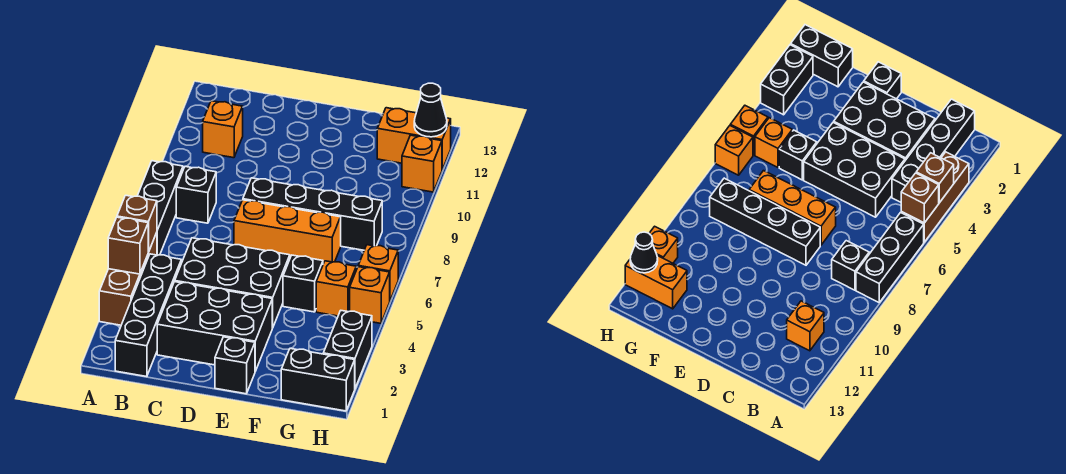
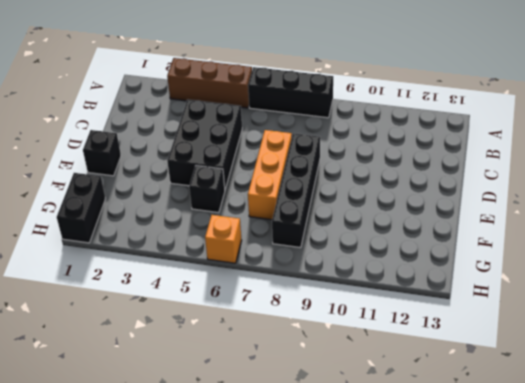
none -> black 1x4 brick [115,254,181,377]
none -> black 1x1 brick [176,166,216,223]
none -> orange 1x1 brick [203,101,243,158]

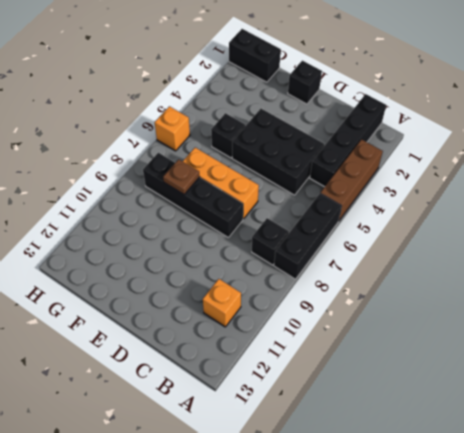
brown 1x1 plate [163,159,199,194] -> none
none -> black 2x3 brick [157,282,272,371]
none -> orange 1x1 brick [316,261,356,316]
none -> orange 1x2 brick [377,108,451,170]

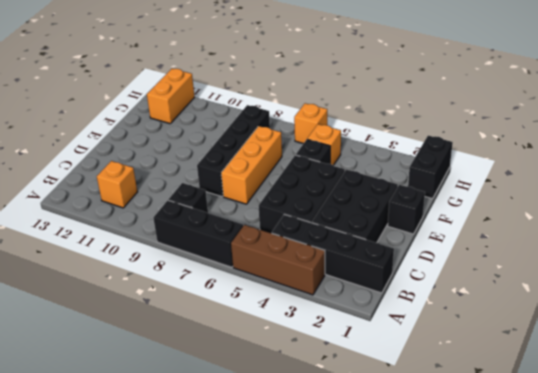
none -> black 1x2 brick [323,311,372,388]
none -> orange 1x1 brick [350,267,390,323]
none -> orange 1x1 brick [402,135,442,192]

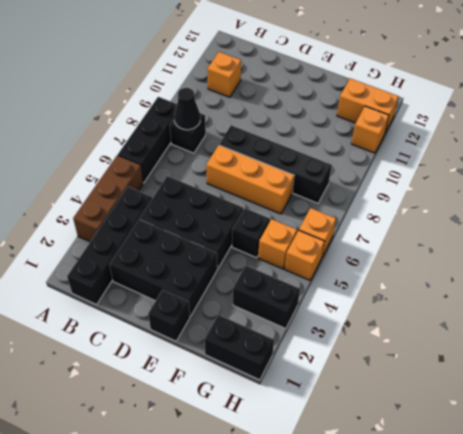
black 1x1 cone [174,88,200,130] -> black 1x1 cone moved to [414,83,447,137]
black 1x2 brick [233,265,300,329] -> black 1x2 brick turned to [323,311,372,388]
none -> brown 1x1 brick [108,217,148,274]
none -> brown 1x1 brick [117,195,157,252]

